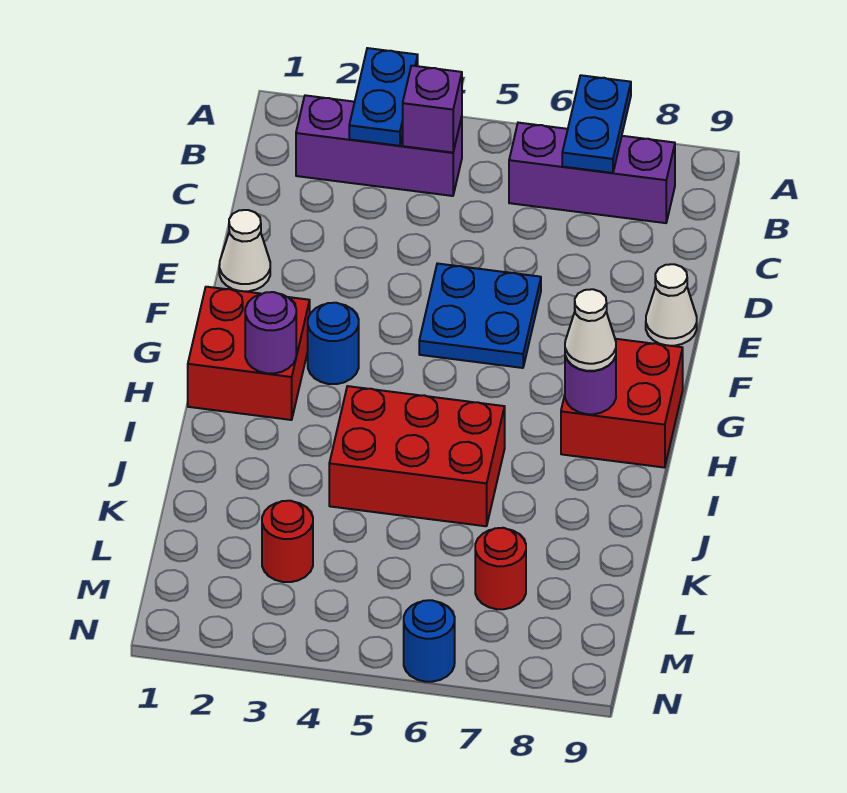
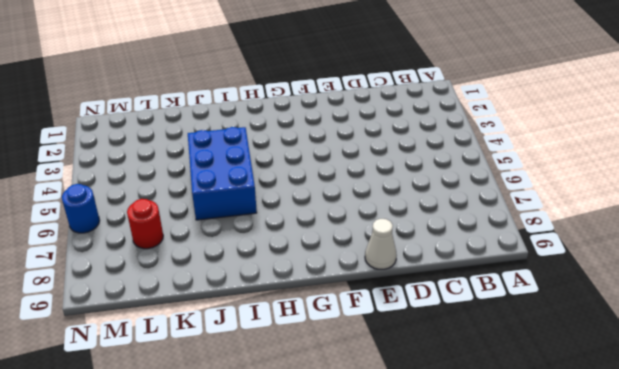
blue 2x3 brick [188,127,257,220] -> red 2x3 brick [329,386,505,526]
none -> purple 1x3 brick [296,95,462,196]
none -> purple 1x3 brick [509,123,675,223]
none -> white 1x1 cone [219,210,270,291]

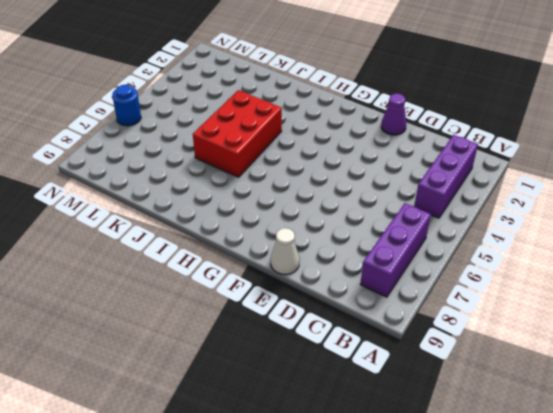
purple 1x1 cone [381,93,406,135] -> white 1x1 cone [219,210,270,291]
none -> blue 2x2 plate [419,263,541,368]
none -> red 2x2 brick [188,287,310,420]
none -> blue 1x1 round brick [308,303,359,384]

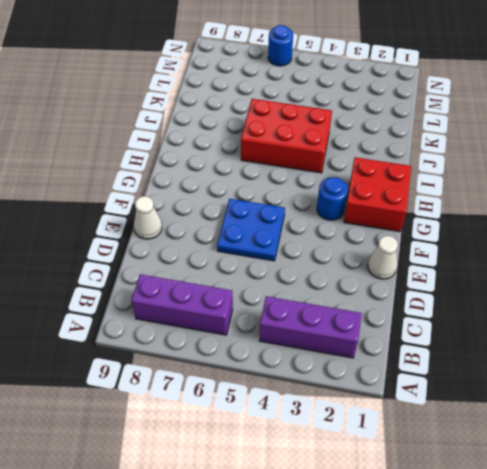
none -> red 2x2 brick [561,339,683,468]
none -> red 1x1 round brick [262,501,313,582]
none -> red 1x1 round brick [475,528,526,609]

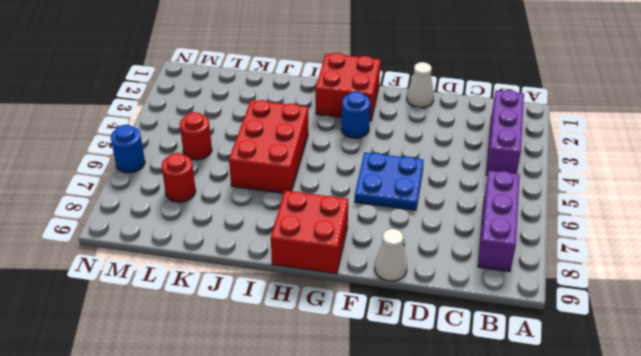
red 1x1 round brick [180,112,212,160] -> red 1x1 round brick moved to [262,501,313,582]
none -> blue 1x2 plate [349,48,418,146]
none -> blue 1x2 plate [562,75,631,173]
none -> purple 1x1 brick [403,66,462,153]

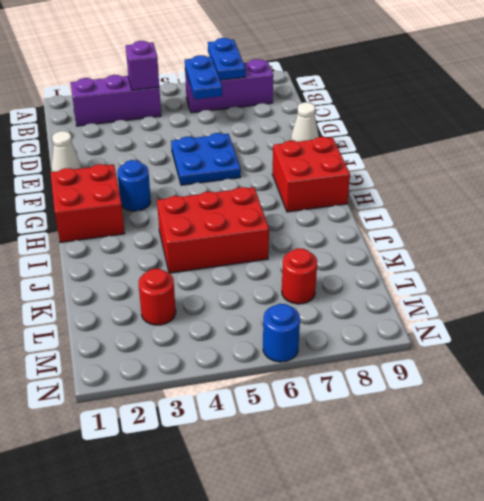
blue 1x2 plate [185,55,222,99] -> blue 1x2 plate moved to [349,48,418,146]
none -> purple 1x1 round brick [245,292,296,373]
none -> purple 1x1 round brick [565,356,616,414]
none -> white 1x1 cone [565,289,616,371]

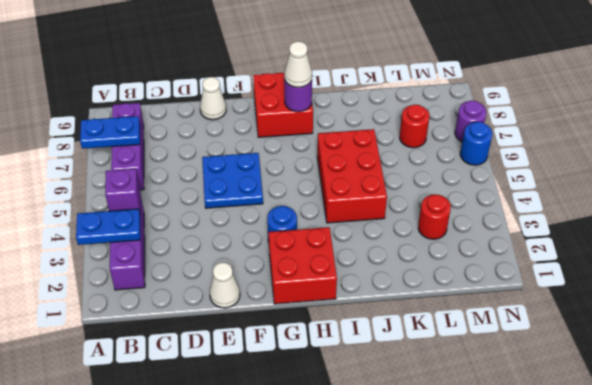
purple 1x1 round brick [455,101,486,142] -> purple 1x1 round brick moved to [245,292,296,373]

